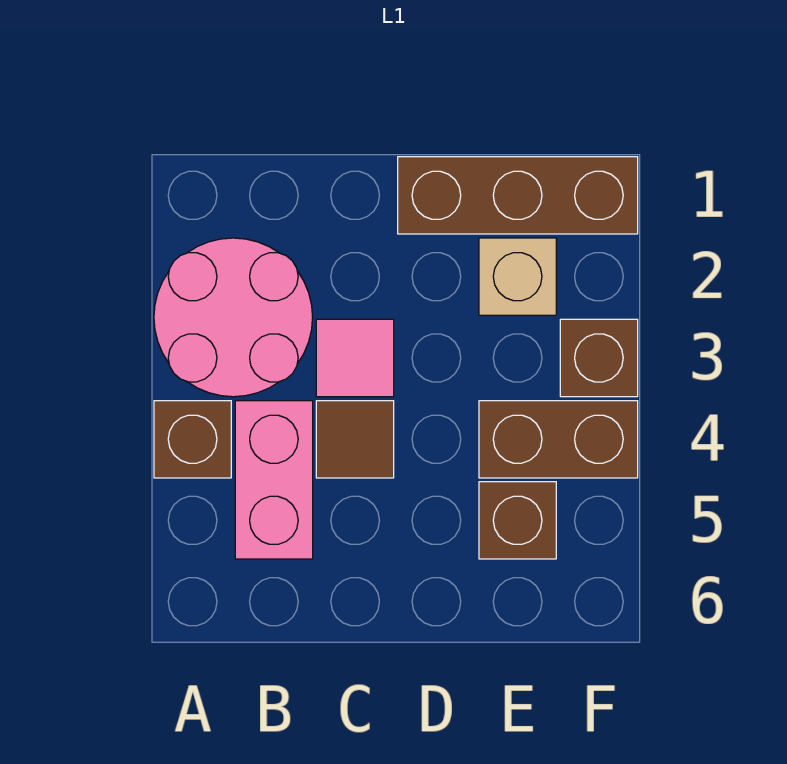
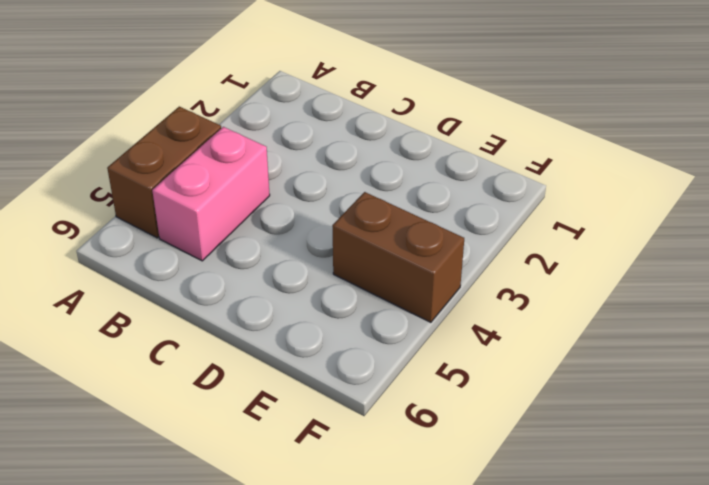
brown 1x2 brick [107,107,221,238] -> brown 1x1 brick [154,401,231,478]
none -> pink 2x2 round brick [154,238,313,397]
none -> pink 1x1 tile [316,319,394,397]

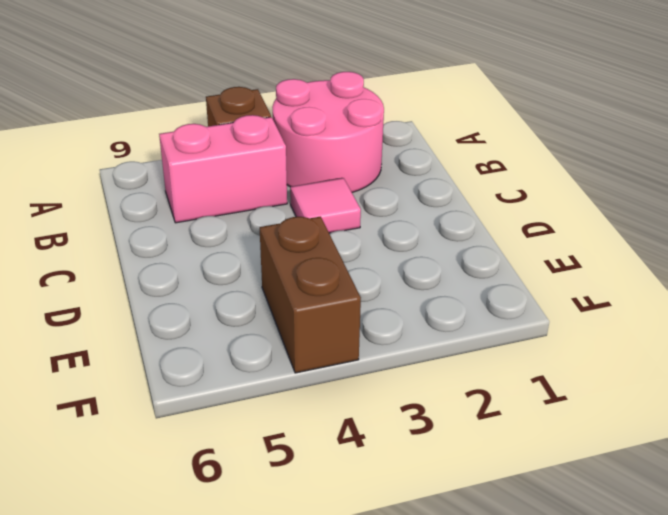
none -> brown 1x1 tile [316,401,394,478]
none -> brown 1x3 brick [398,157,638,234]

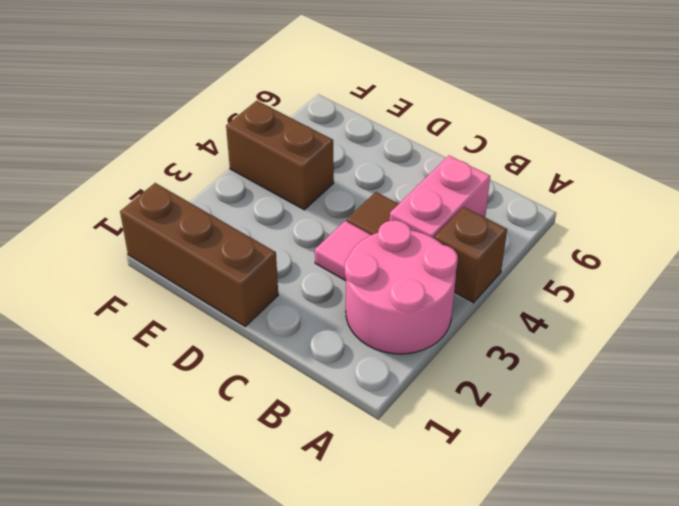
none -> tan 1x1 brick [479,238,556,315]
none -> brown 1x1 brick [479,482,556,559]

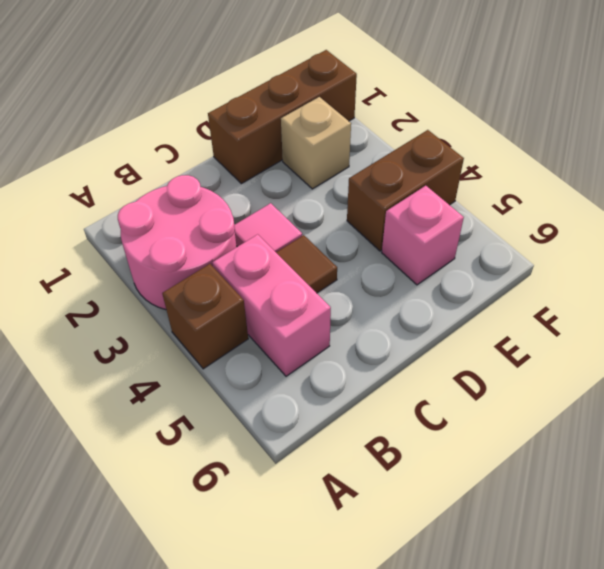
pink 1x1 brick [382,186,464,285] -> brown 1x1 brick [479,482,556,559]
none -> brown 1x1 brick [560,319,638,397]

